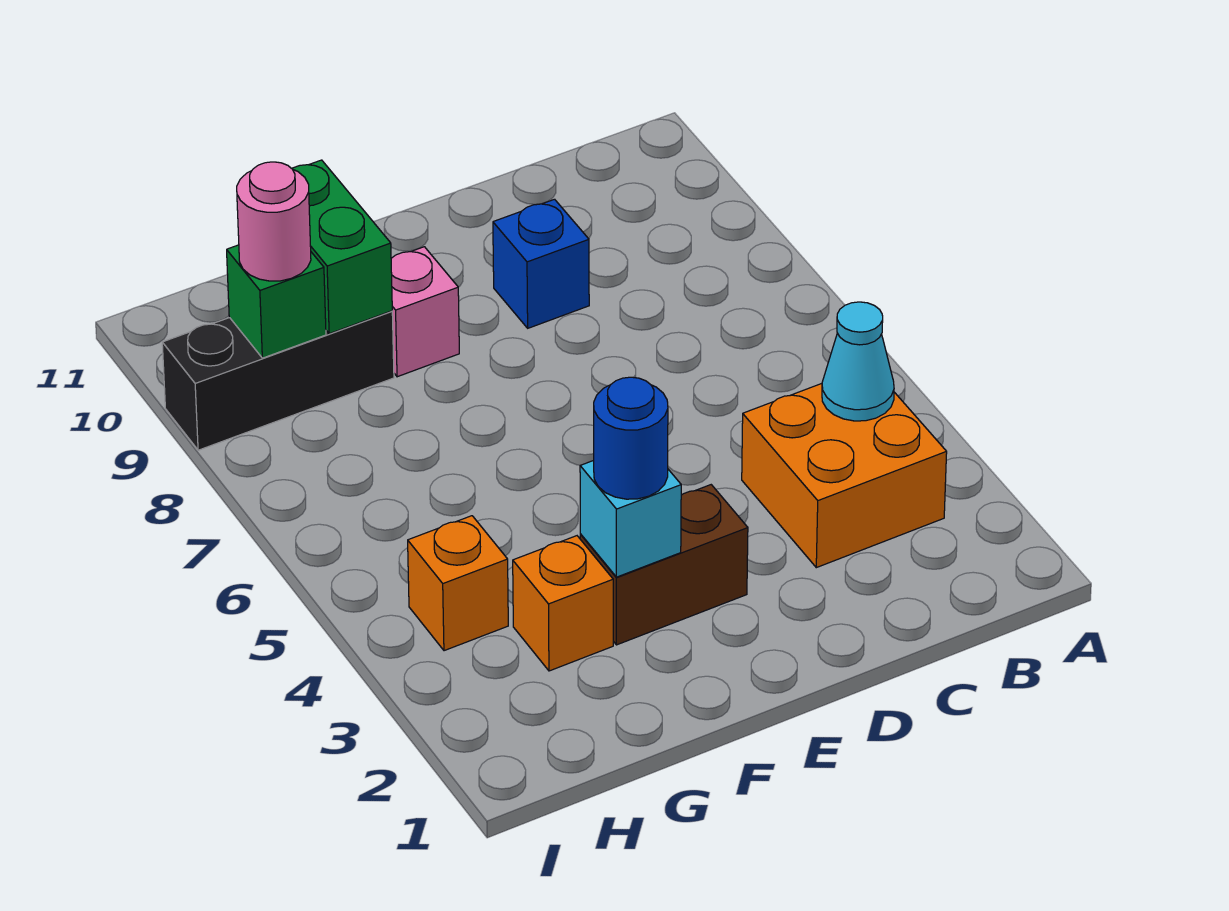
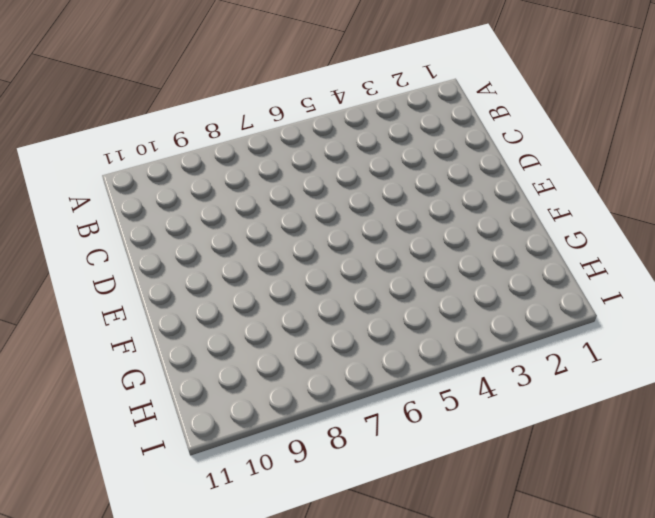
none -> orange 2x2 brick [742,384,947,568]
none -> blue 1x1 brick [493,199,589,328]
none -> brown 1x2 brick [580,485,748,645]

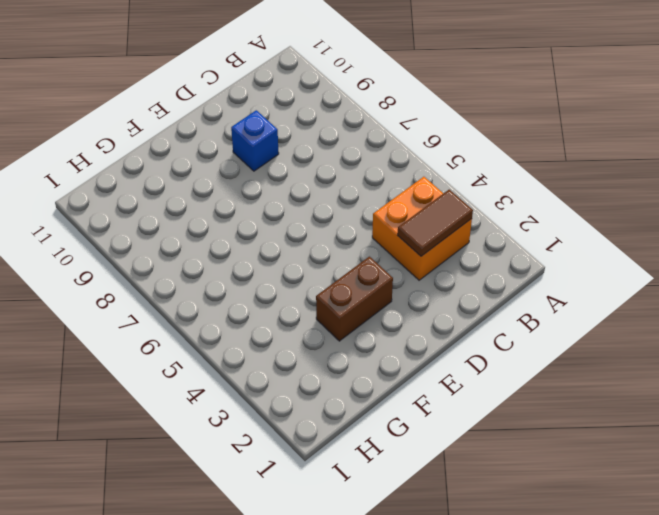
brown 1x2 tile [398,189,473,256] -> none
none -> pink 1x1 brick [391,247,459,377]
none -> orange 1x1 brick [513,536,613,671]
none -> black 1x3 brick [162,311,394,450]

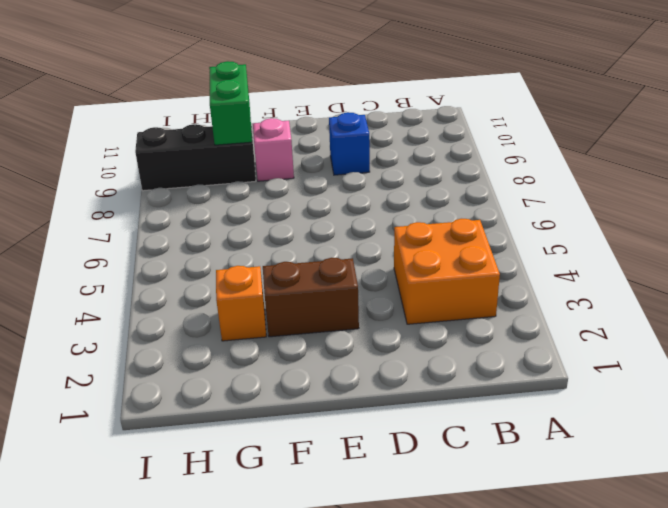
none -> orange 1x1 brick [408,516,508,651]
none -> cyan 1x1 cone [822,302,894,421]
none -> cyan 1x1 brick [580,460,681,577]

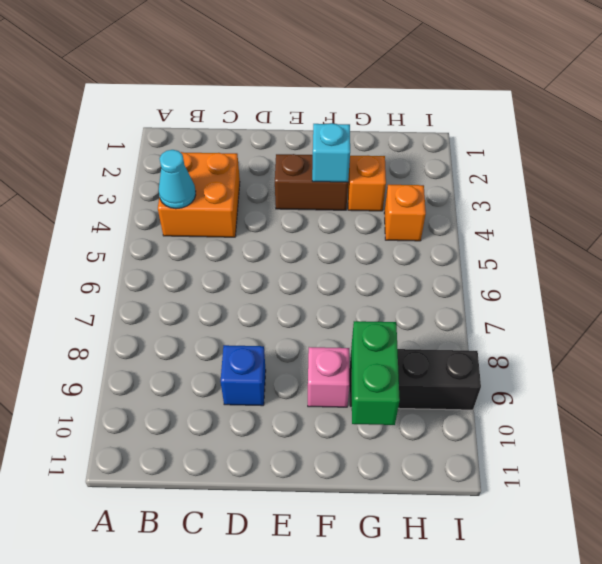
none -> green 1x1 brick [227,245,326,358]
none -> blue 1x1 round brick [594,377,668,499]
none -> pink 1x1 round brick [237,162,311,281]

